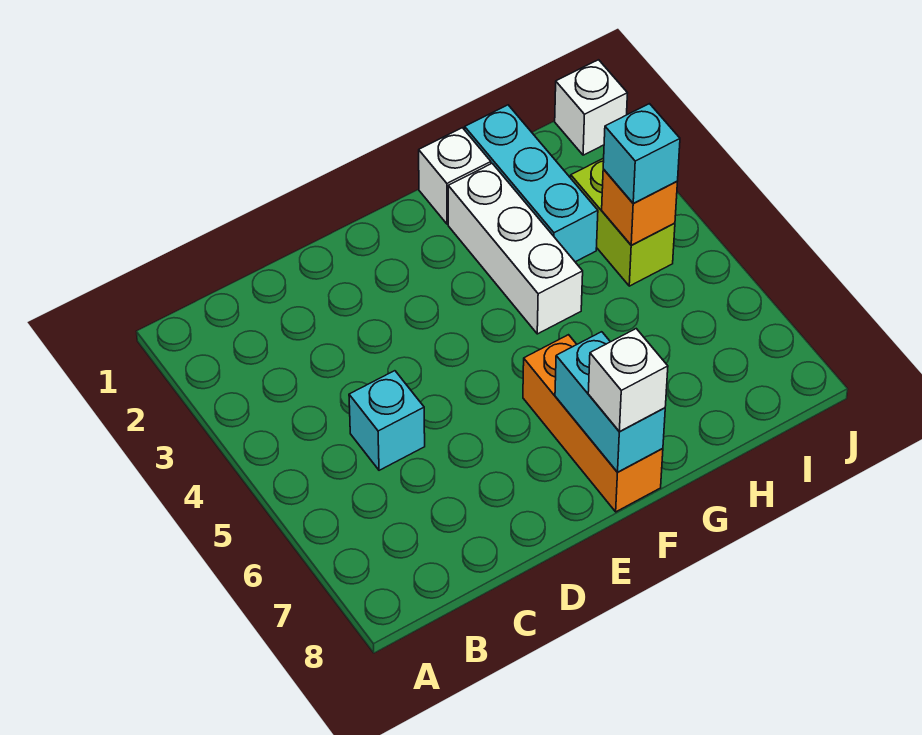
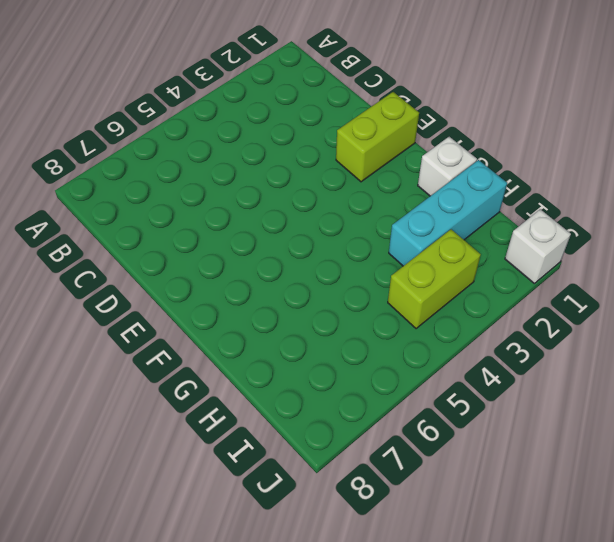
lime 1x2 brick [336,92,419,182] -> none
none -> cyan 1x1 brick [349,371,425,470]
none -> orange 1x3 brick [523,335,663,512]

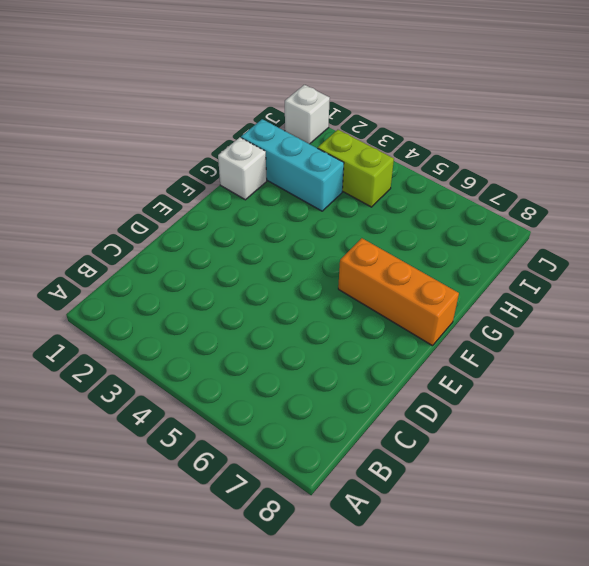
none -> cyan 1x1 brick [349,371,425,470]
none -> white 1x3 brick [448,163,583,334]

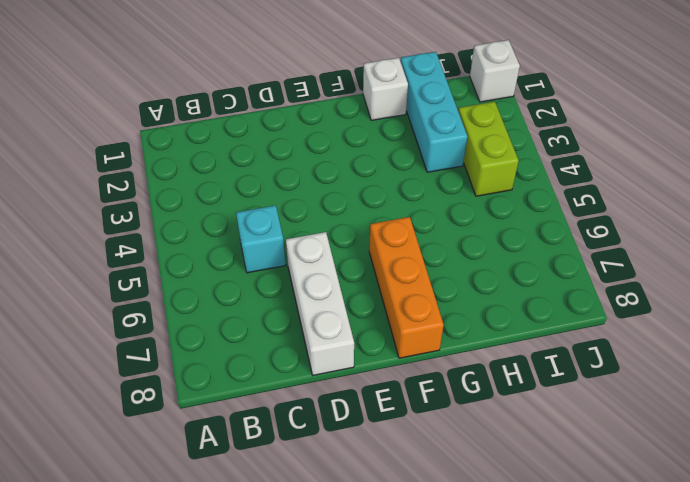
white 1x3 brick [286,232,354,375] -> white 1x3 brick moved to [448,163,583,334]
none -> cyan 1x2 brick [555,332,665,472]
none -> orange 1x1 brick [602,169,677,245]

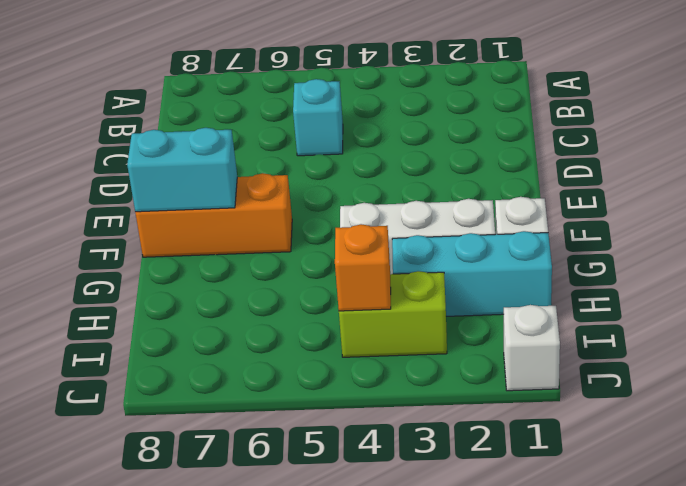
none -> white 1x1 brick [588,329,668,432]
none -> cyan 1x1 brick [603,104,680,204]

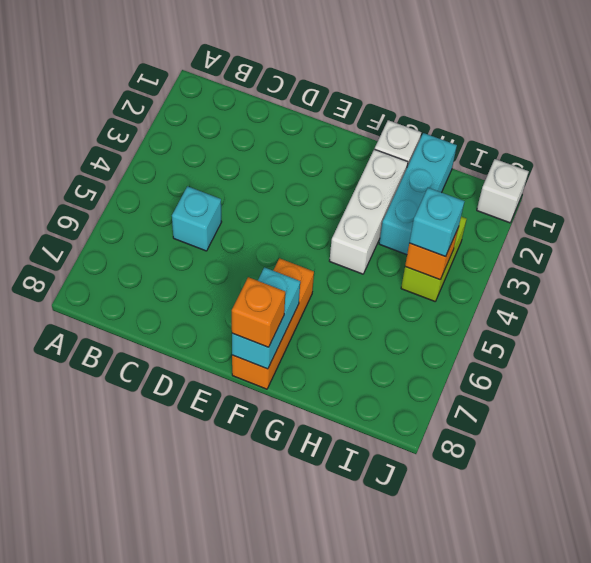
orange 1x1 brick [232,277,285,347] -> white 1x1 brick [588,329,668,432]

